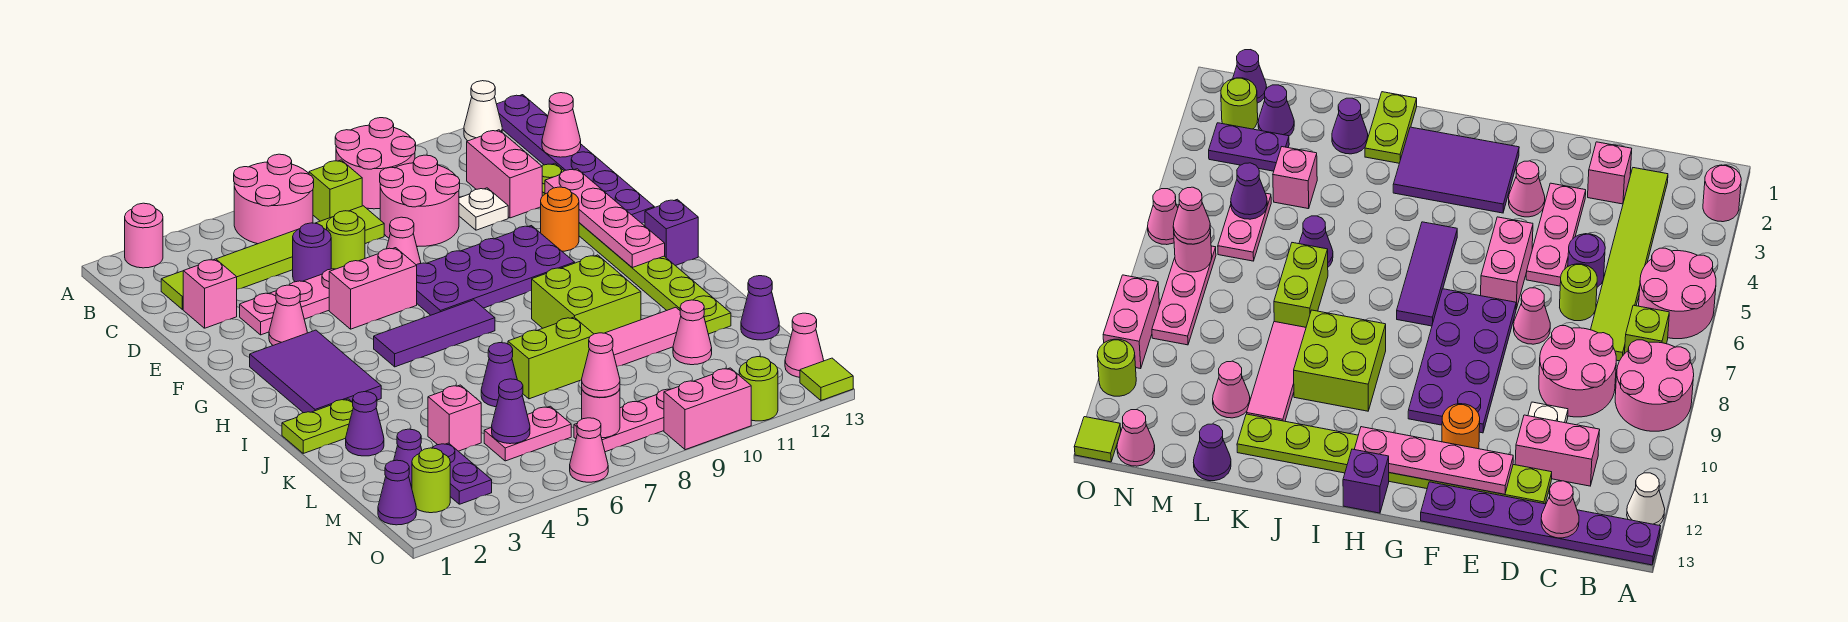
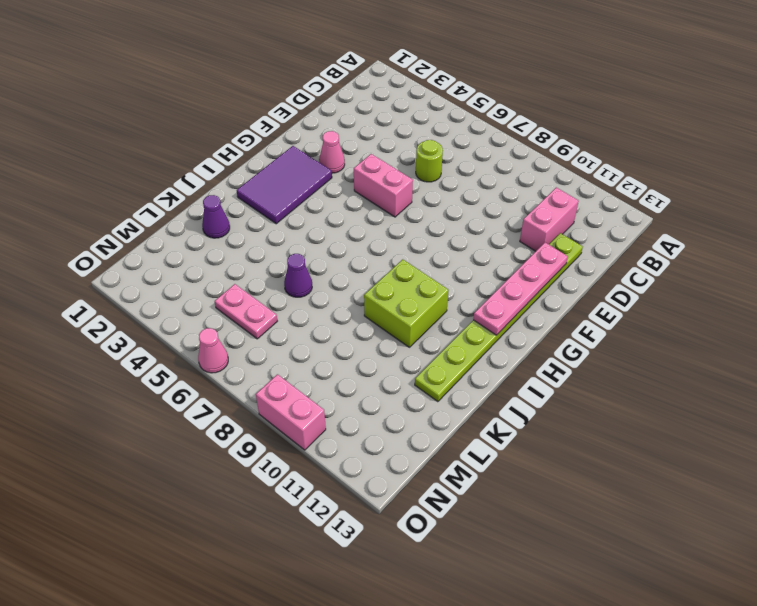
none -> pink 1x1 round brick [125,203,163,268]
none -> pink 2x2 round brick [234,154,314,244]
none -> pink 2x2 round brick [335,118,416,209]
none -> white 1x1 cone [464,81,502,141]

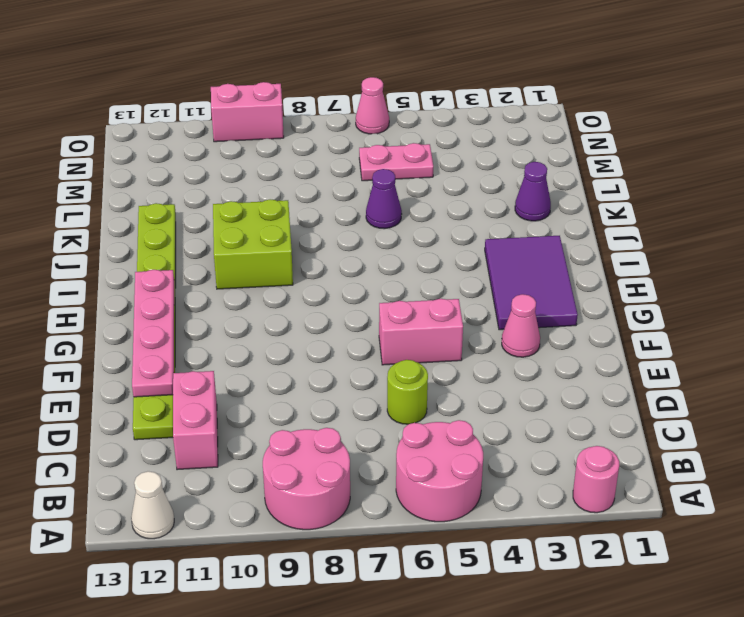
none -> purple 1x6 plate [497,95,654,223]
none -> lime 1x1 brick [309,160,362,221]
none -> lime 1x6 tile [161,206,384,310]
none -> pink 2x2 round brick [380,155,460,246]

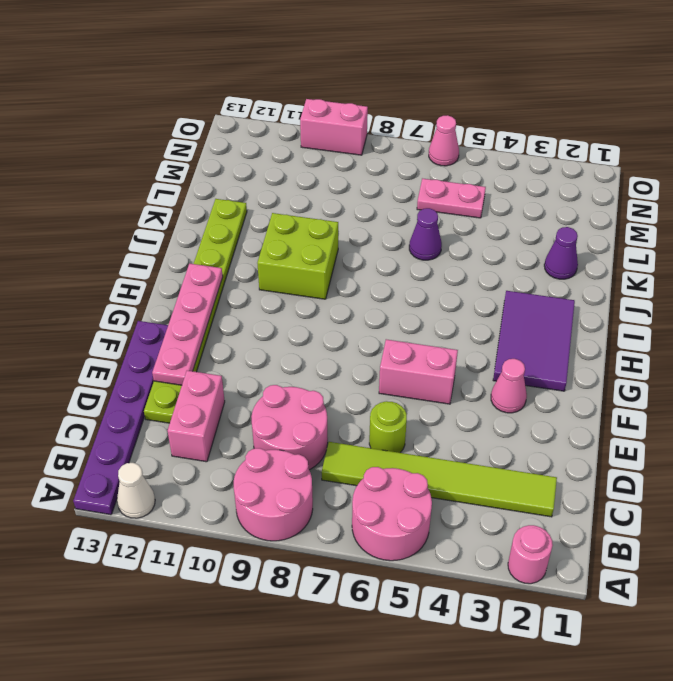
none -> lime 1x1 brick [309,160,362,221]
none -> pink 1x1 brick [183,259,237,328]
none -> purple 1x1 round brick [293,223,331,282]
none -> white 1x1 plate [459,188,508,230]

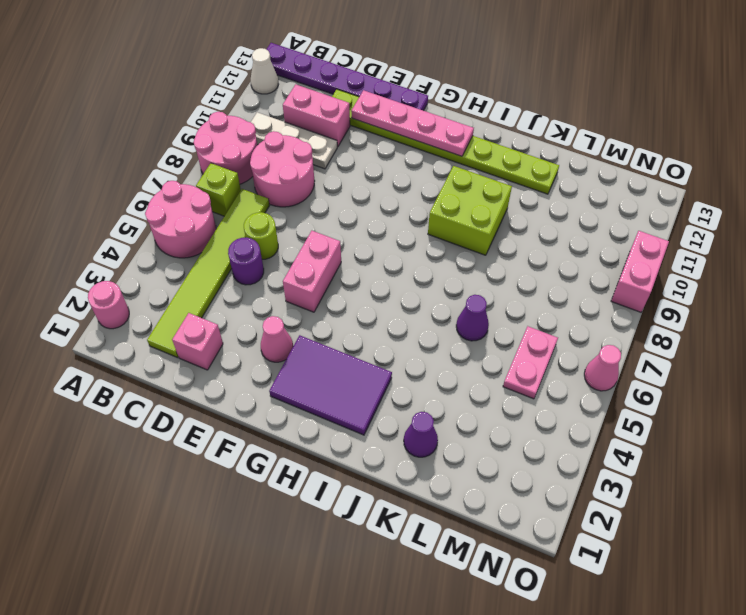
white 1x3 plate [251,112,337,169] -> white 1x1 plate [459,188,508,230]
none -> pink 1x3 plate [240,269,335,335]
none -> pink 1x1 cone [387,217,421,265]
none -> purple 2x4 plate [416,226,575,315]
none -> orange 1x1 round brick [541,187,579,251]

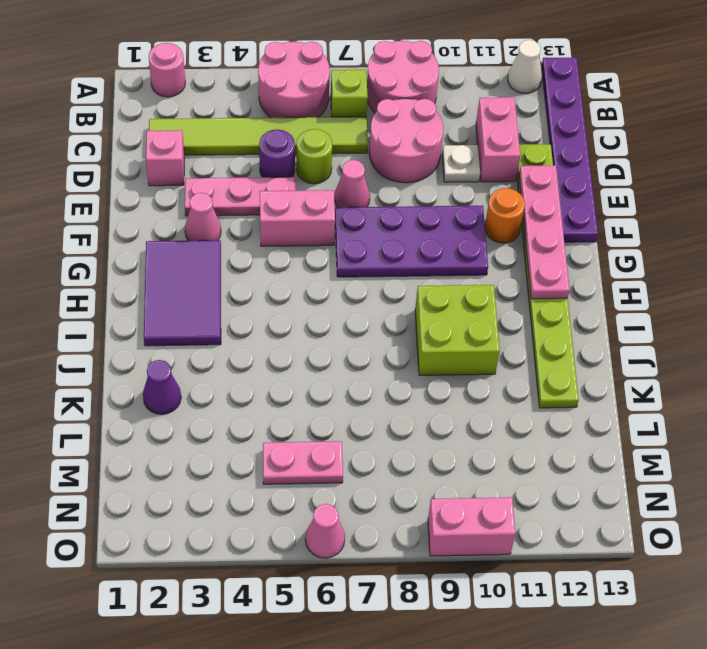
none -> purple 1x3 tile [374,300,495,367]
none -> purple 1x1 brick [645,199,698,266]
none -> lime 1x2 plate [282,399,353,453]
none -> purple 1x1 cone [481,343,517,407]

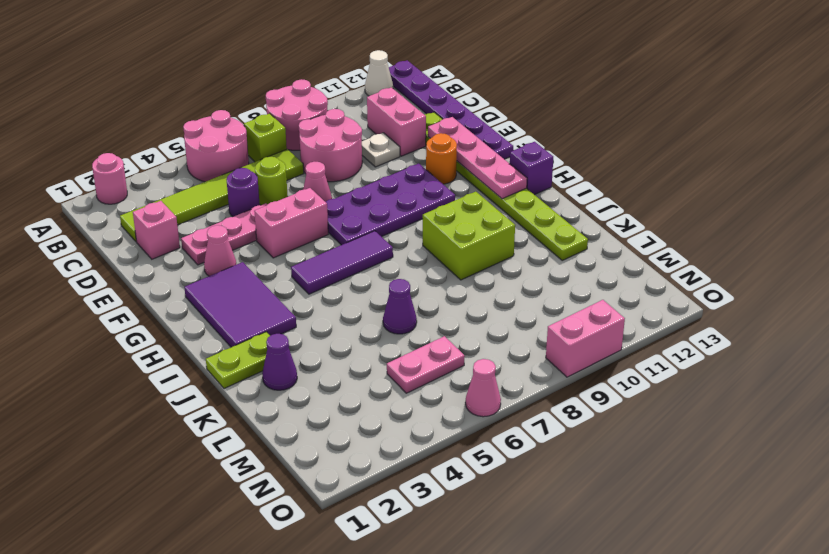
none -> lime 1x2 brick [508,317,593,399]
none -> pink 1x3 tile [606,307,681,366]
none -> pink 1x1 brick [428,385,481,451]
none -> pink 1x1 cone [673,300,712,365]

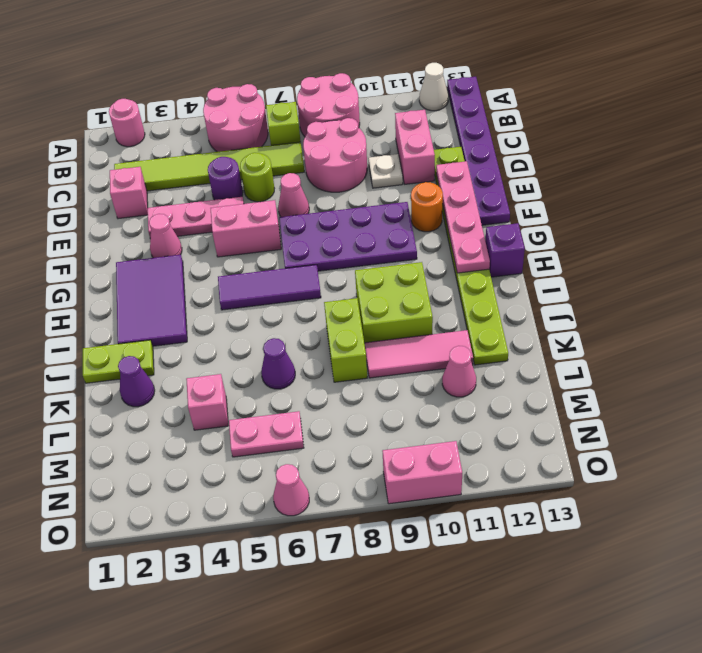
lime 1x2 brick [324,298,367,382] -> lime 1x2 brick turned to [508,317,593,399]
none -> purple 1x1 cone [741,276,779,340]
none -> purple 1x1 cone [394,429,422,487]
none -> purple 1x2 plate [432,443,492,504]
none -> purple 1x1 cone [378,460,416,525]

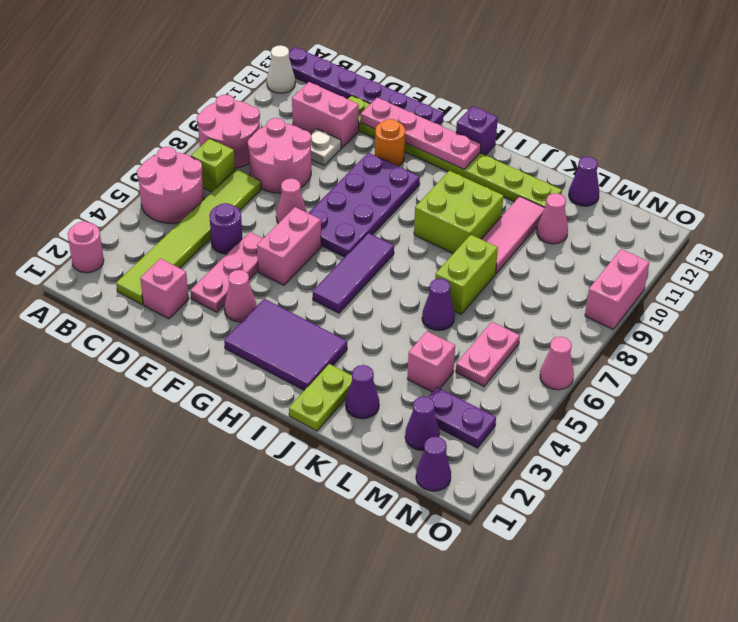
none -> lime 1x1 round brick [327,211,365,269]
none -> lime 1x1 round brick [412,448,450,513]
none -> pink 1x3 plate [574,389,670,452]
none -> pink 1x1 cone [785,313,824,377]

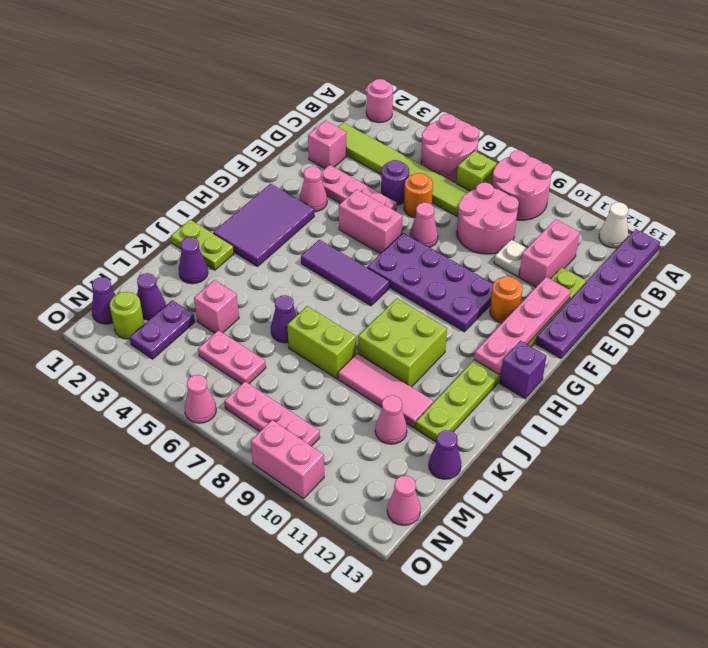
orange 1x1 round brick [404,173,433,218] -> lime 1x1 round brick [327,211,365,269]
none -> lime 1x1 round brick [739,357,778,421]
none -> lime 1x1 tile [800,358,853,400]
none -> pink 1x1 cone [542,93,581,157]
none -> purple 1x1 cone [492,379,530,444]

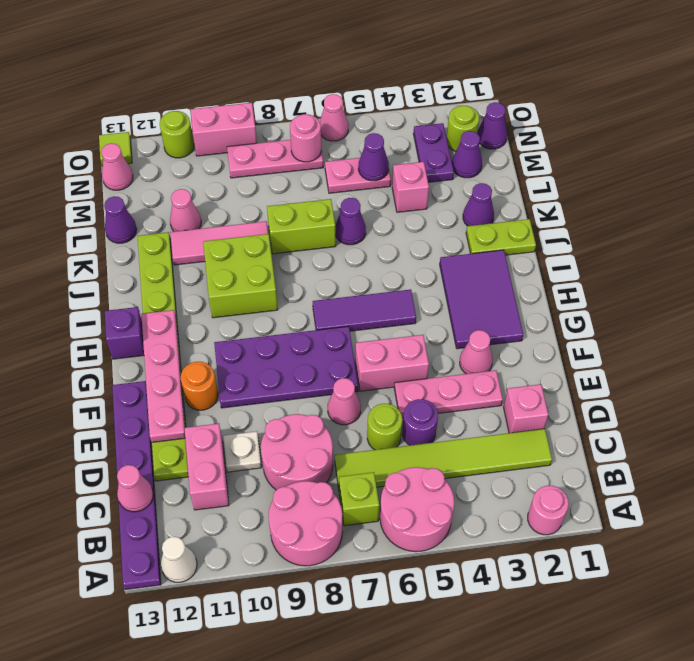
none -> pink 1x1 cone [582,333,620,397]

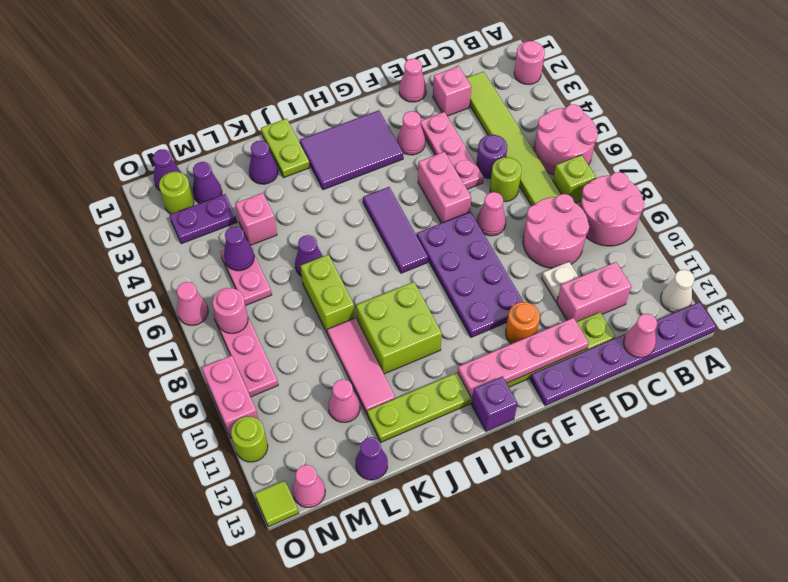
pink 1x1 cone [399,59,426,102] -> pink 1x1 cone moved to [582,333,620,397]

